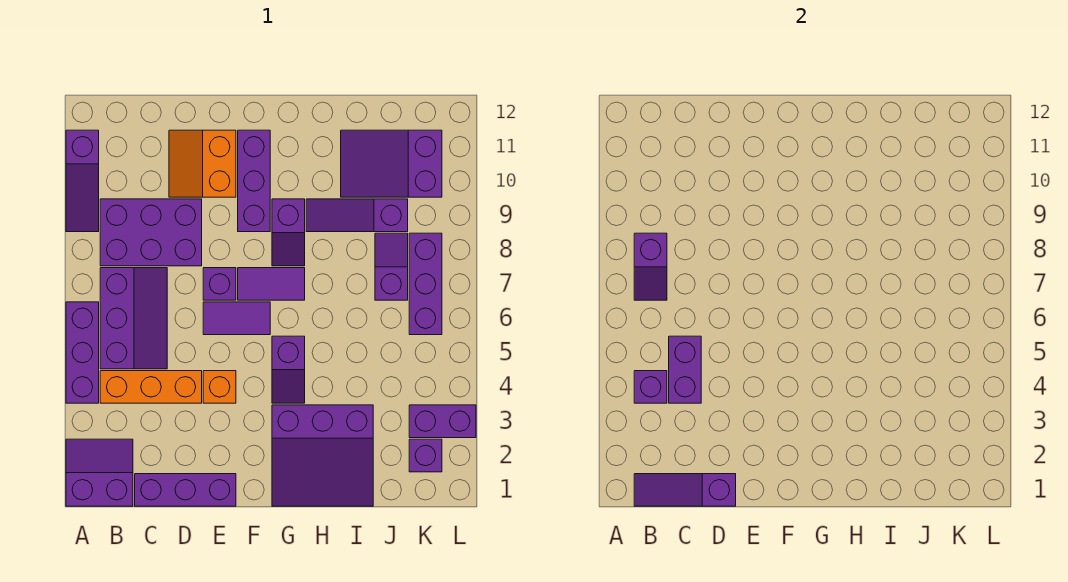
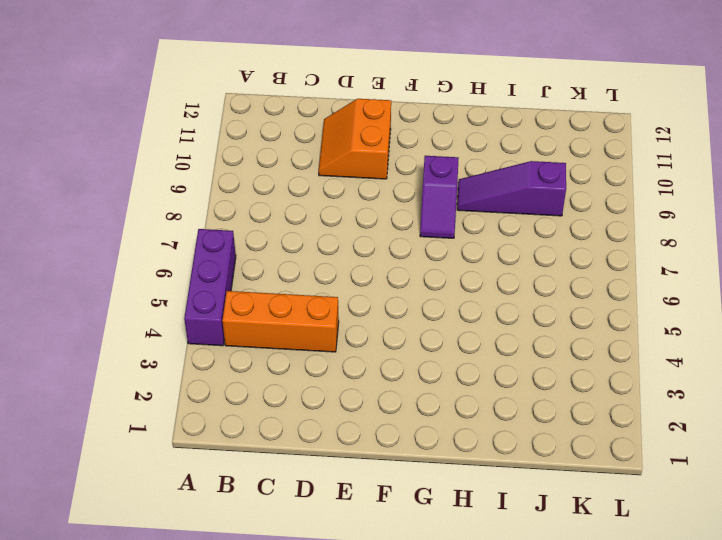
none -> purple 2x2 slope [66,439,133,506]
none -> purple 1x3 slope [66,130,99,232]
none -> purple 2x3 slope [100,268,167,369]

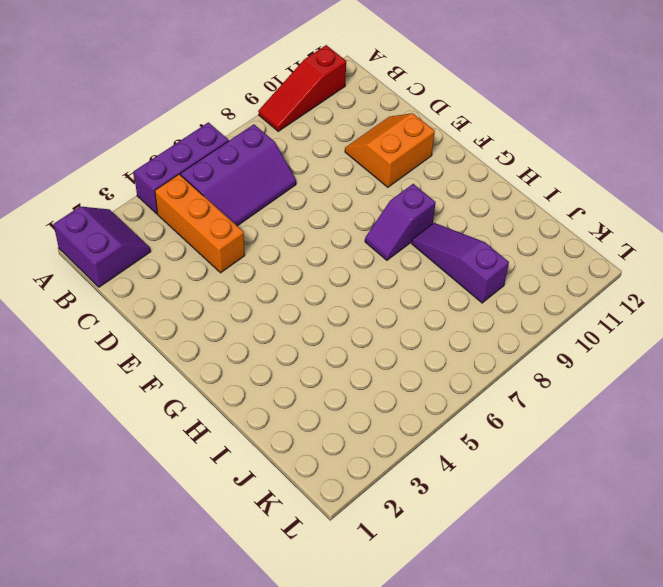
red 1x3 slope [258,45,346,131] -> purple 1x3 slope [66,130,99,232]
none -> purple 2x3 brick [100,199,202,266]
none -> purple 1x3 brick [135,474,236,506]
none -> orange 1x1 brick [203,371,236,403]

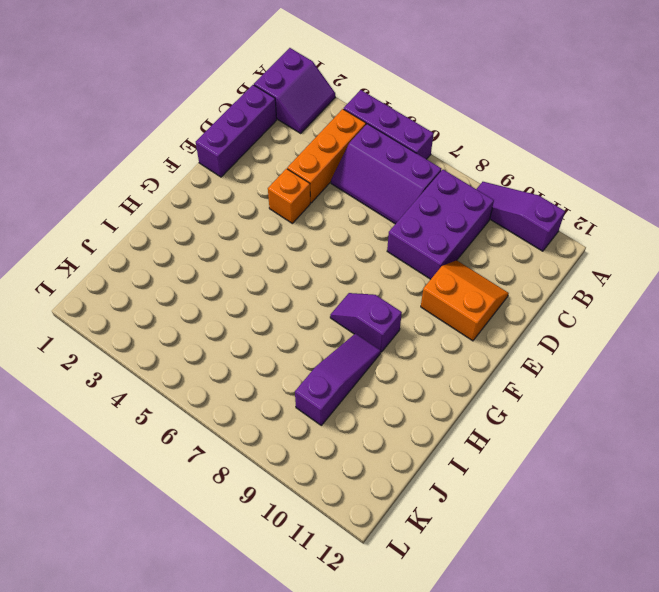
none -> purple 1x2 tile [203,302,270,335]
none -> purple 1x1 brick [203,268,236,300]
none -> purple 1x2 tile [238,268,305,300]

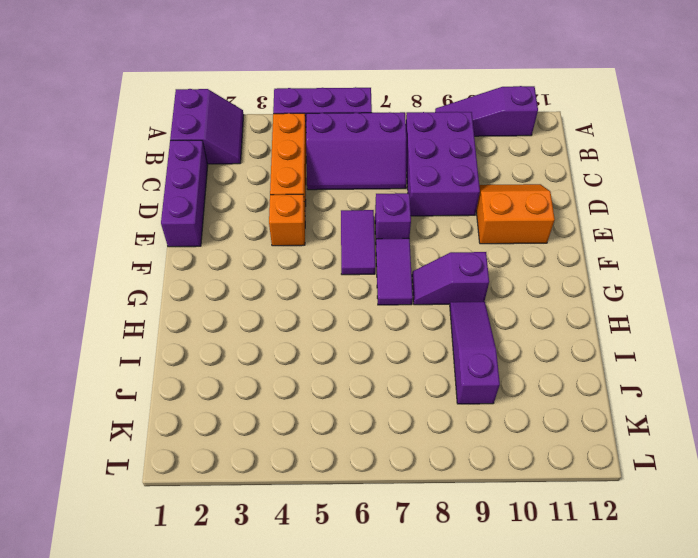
none -> purple 1x3 brick [238,130,270,232]
none -> purple 3x3 slope [272,405,373,506]
none -> purple 1x2 slope [272,336,305,403]

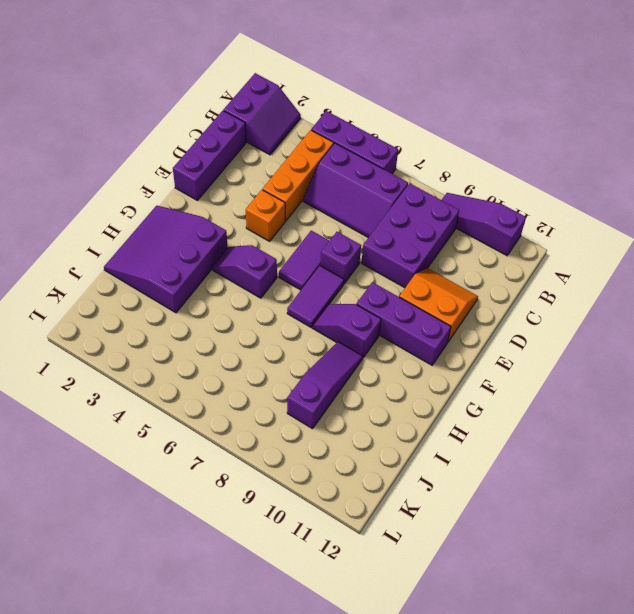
none -> purple 2x3 slope [341,130,442,197]
none -> purple 1x2 slope [375,233,408,300]
none -> purple 1x1 brick [409,439,442,472]

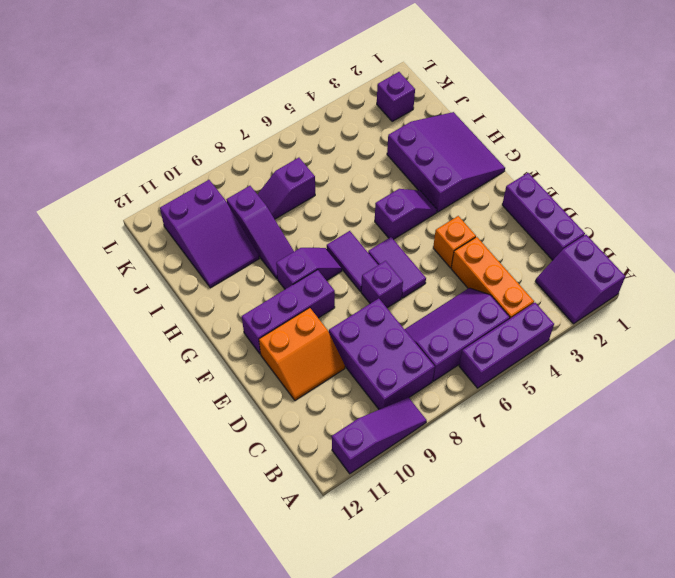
none -> purple 1x2 brick [409,405,476,438]
none -> purple 1x3 brick [409,233,442,335]
none -> purple 1x3 slope [634,474,736,506]

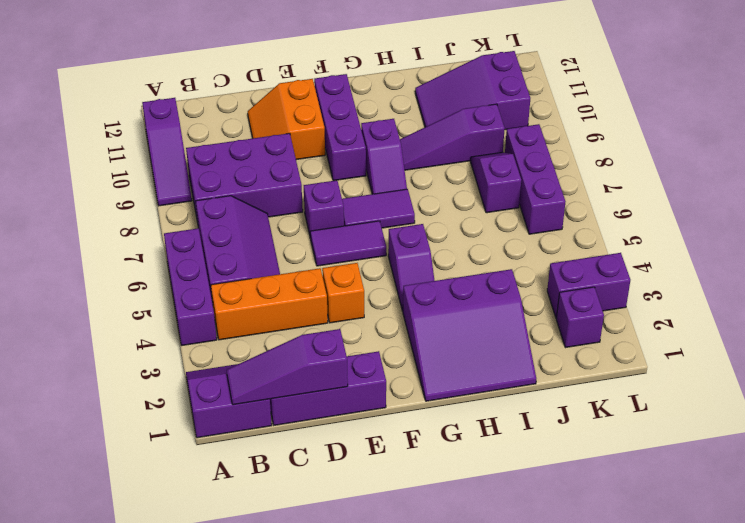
none -> purple 1x1 brick [634,371,667,403]
none -> purple 1x2 slope [634,233,667,300]
none -> purple 1x2 brick [669,336,701,403]

